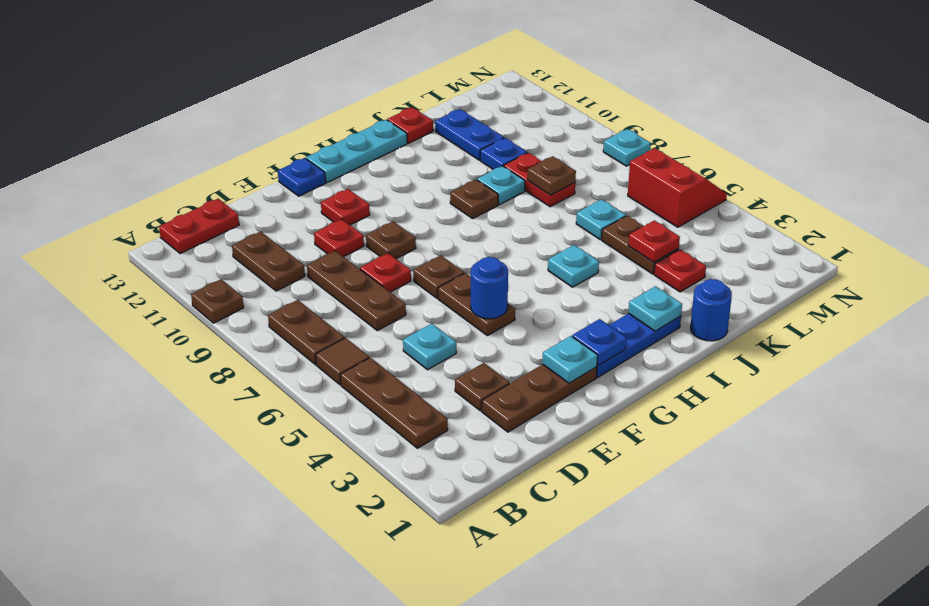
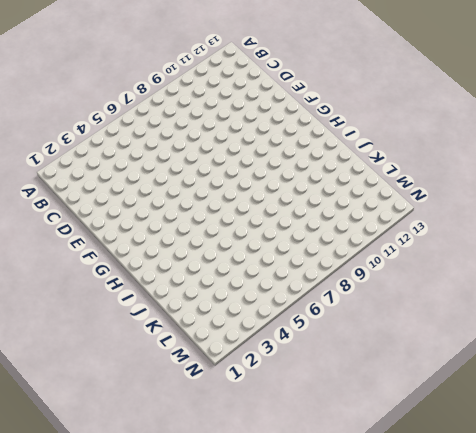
none -> brown 1x1 plate [191,279,244,323]
none -> brown 1x3 plate [340,358,448,448]
none -> brown 1x1 tile [316,338,369,384]
none -> brown 1x2 plate [268,300,345,364]

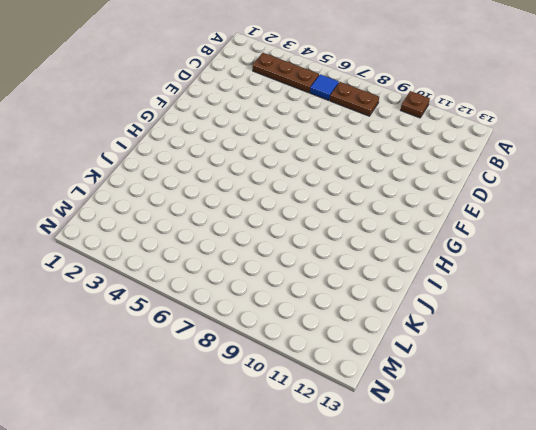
blue 1x1 tile [310,74,339,100] -> brown 1x1 tile [316,338,369,384]
none -> red 1x2 plate [159,199,239,254]
none -> brown 1x2 plate [232,231,305,291]
none -> brown 1x3 plate [482,364,597,432]
none -> brown 1x1 plate [455,363,510,411]

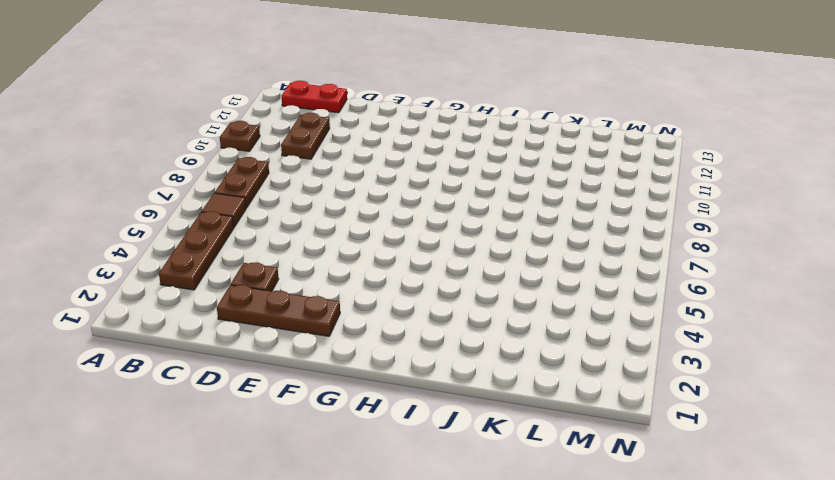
none -> cyan 1x1 plate [403,324,456,370]
none -> brown 1x3 plate [307,251,406,331]
none -> red 1x1 plate [360,253,411,292]
none -> red 1x1 plate [314,219,364,257]

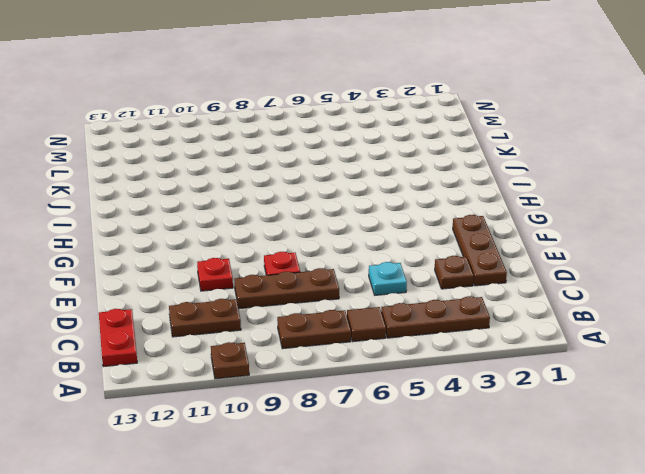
none -> brown 1x2 plate [438,273,515,336]
none -> brown 1x1 plate [413,255,464,298]
none -> brown 1x1 plate [366,221,416,259]
none -> red 1x1 plate [321,189,370,225]

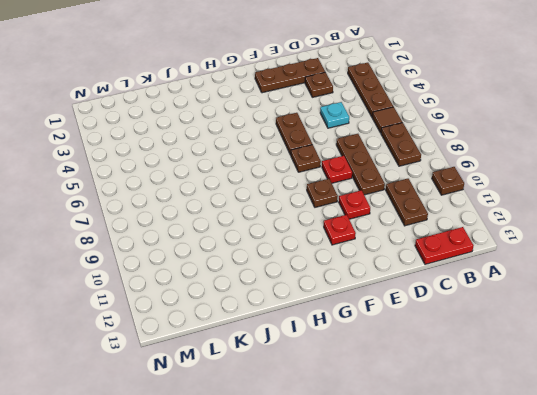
none -> blue 1x1 plate [278,158,326,196]
none -> blue 1x3 plate [596,313,681,378]
none -> cyan 1x3 plate [306,120,407,183]
none -> cyan 1x1 plate [548,245,599,287]

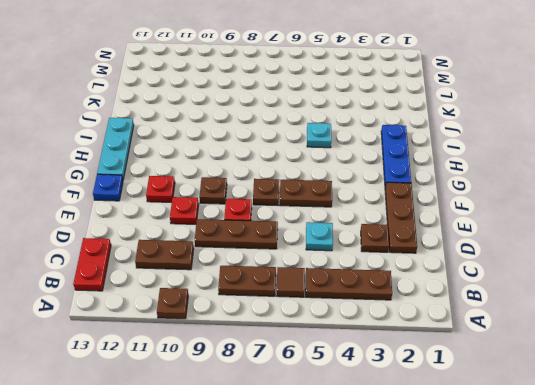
none -> brown 1x1 plate [450,179,498,219]
none -> blue 1x1 round brick [690,279,732,341]
none -> cyan 1x1 plate [477,166,525,205]
none -> red 1x1 plate [387,107,433,143]

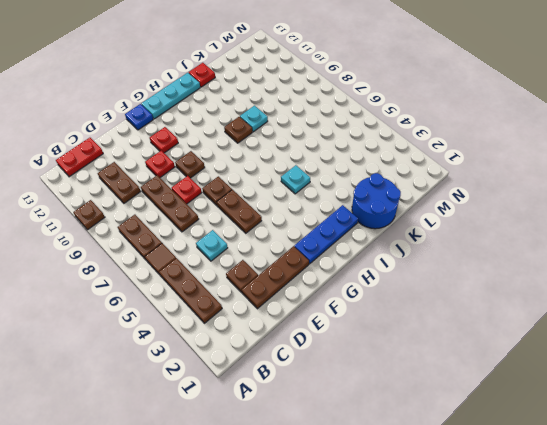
blue 2x2 round brick [352,173,401,229] -> blue 1x1 round brick [690,279,732,341]
none -> red 1x1 plate [654,250,706,292]
none -> brown 1x2 plate [602,216,679,274]
none -> cyan 1x1 plate [576,199,626,240]
none -> red 1x2 plate [504,153,575,207]

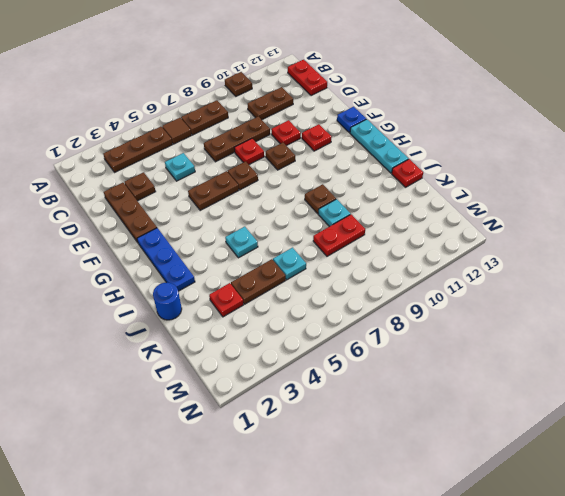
none -> blue 1x1 plate [480,138,527,169]
none -> blue 1x2 plate [435,109,504,160]
none -> red 2x2 slope [628,148,727,227]
none -> cyan 1x1 plate [603,129,651,166]

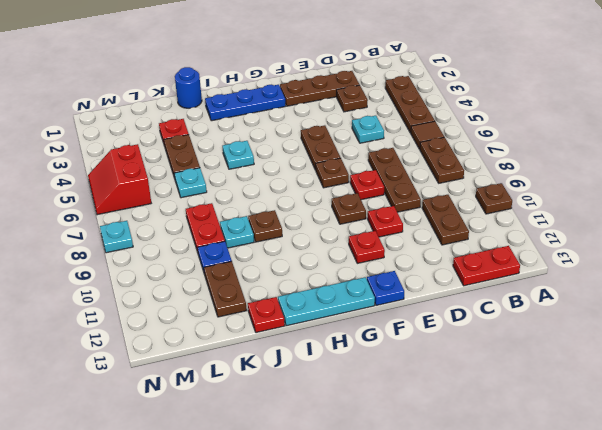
brown 1x2 plate [204,261,247,317] -> blue 1x2 plate [435,109,504,160]
none -> cyan 1x1 plate [542,336,598,383]
none -> blue 1x1 round brick [471,257,508,319]
none -> blue 1x1 plate [572,319,626,366]
none -> cyan 1x1 plate [628,286,682,331]

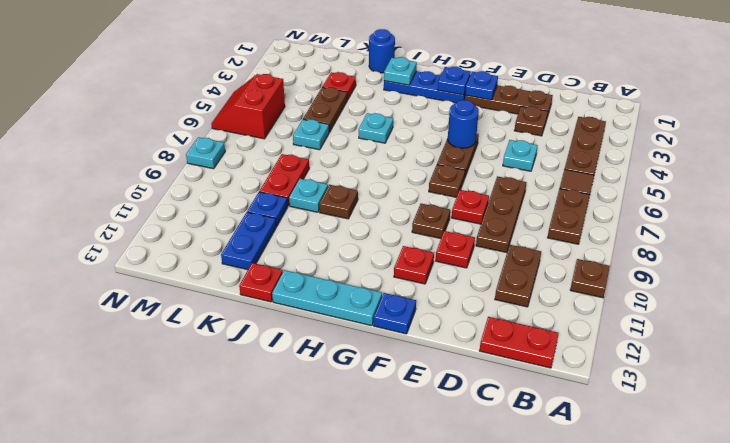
blue 1x1 plate [465,71,498,100] -> cyan 1x1 plate [542,336,598,383]
none -> red 1x1 plate [628,220,680,262]
none -> brown 1x1 plate [527,156,576,195]

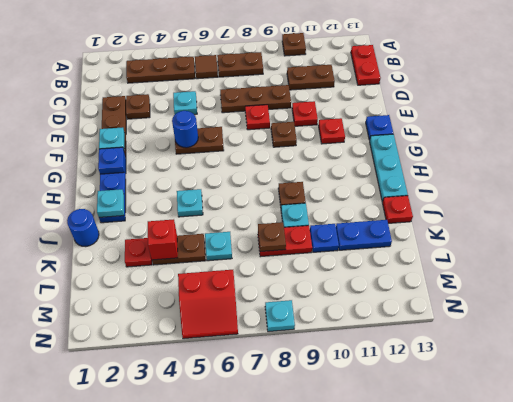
red 1x1 brick [148,219,178,260] -> red 1x1 plate [628,220,680,262]
none -> brown 1x1 plate [413,255,464,298]

